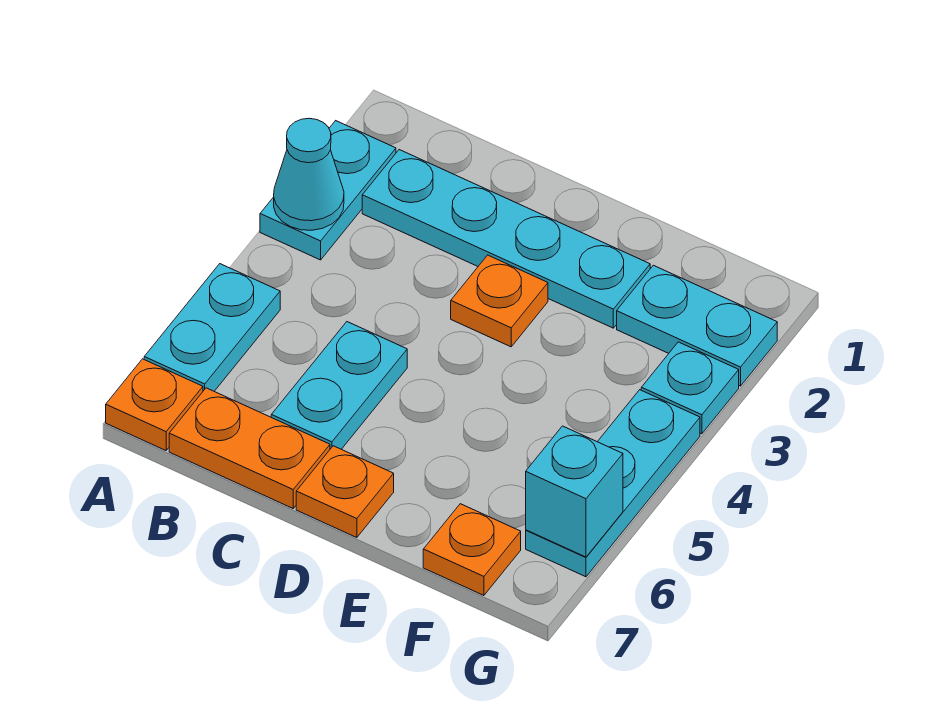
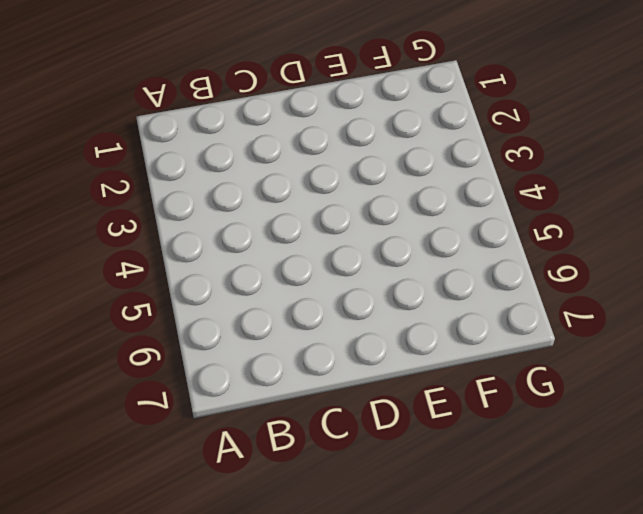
none -> cyan 1x2 plate [260,121,396,260]
none -> cyan 1x2 plate [144,264,280,391]
none -> orange 1x1 plate [106,359,203,451]

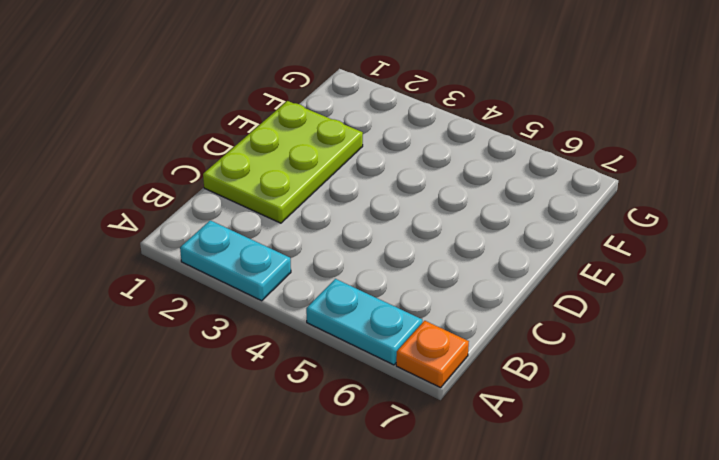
lime 2x3 plate [203,101,363,223] -> cyan 1x4 plate [362,150,650,328]
none -> orange 1x2 plate [169,388,330,508]
none -> cyan 1x2 plate [271,322,407,449]
none -> orange 1x1 plate [451,255,548,347]

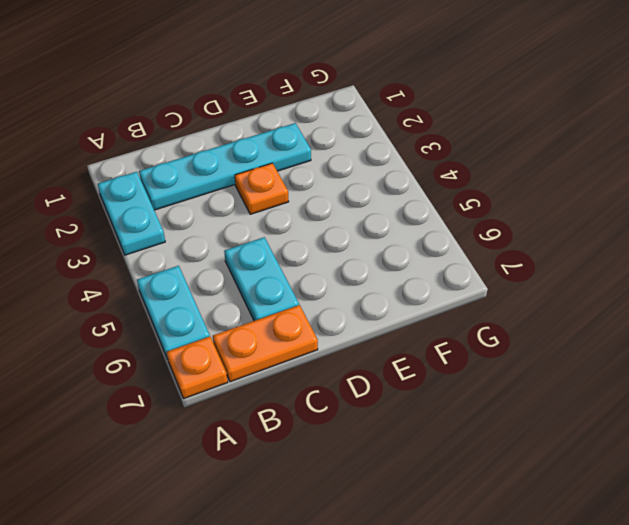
none -> orange 1x1 plate [296,446,394,538]
none -> cyan 1x2 plate [617,265,777,386]
none -> orange 1x1 plate [423,504,521,595]

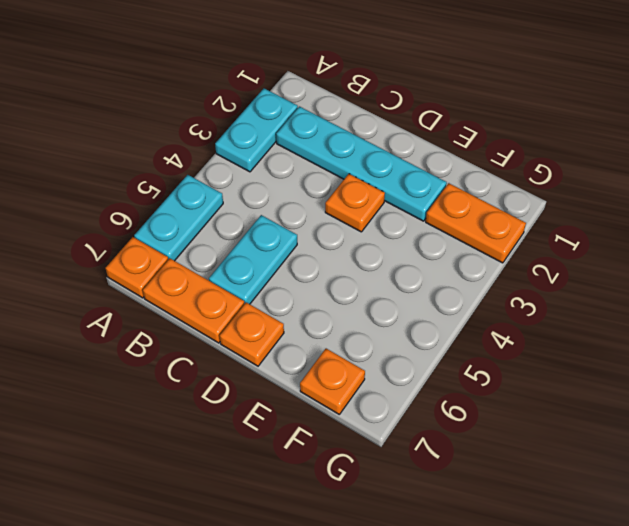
orange 1x2 plate [426,183,526,263] -> cyan 1x2 plate [617,265,777,386]
none -> cyan 1x1 plate [641,342,739,434]
none -> cyan 1x3 plate [526,390,700,577]
none -> cyan 1x1 cone [274,118,344,230]

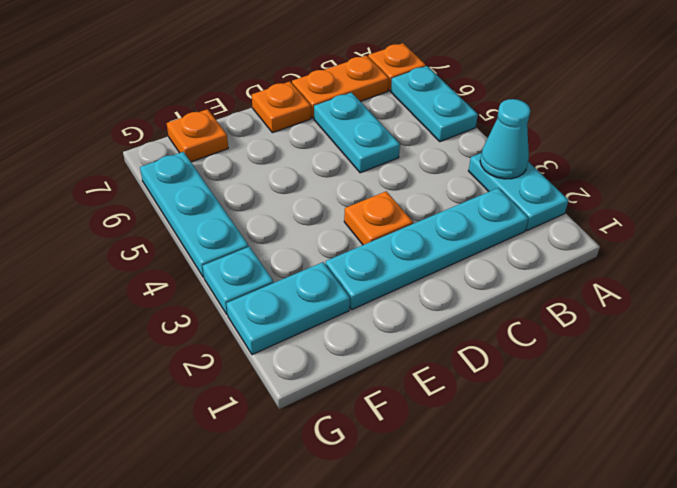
none -> cyan 1x1 brick [526,426,623,557]

